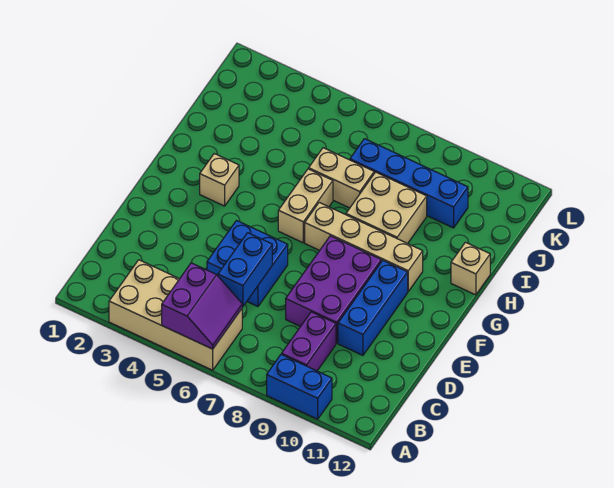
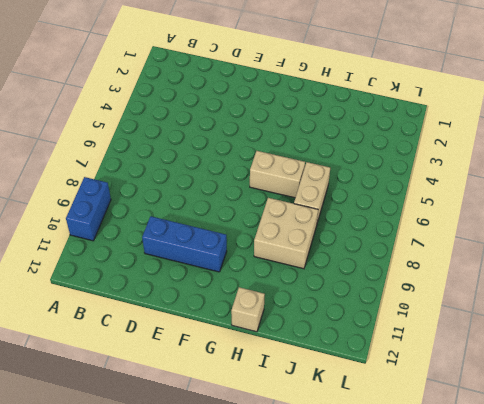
none -> tan 2x4 brick [109,260,242,370]
none -> purple 1x2 brick [282,312,336,371]
none -> blue 2x2 brick [207,221,288,306]

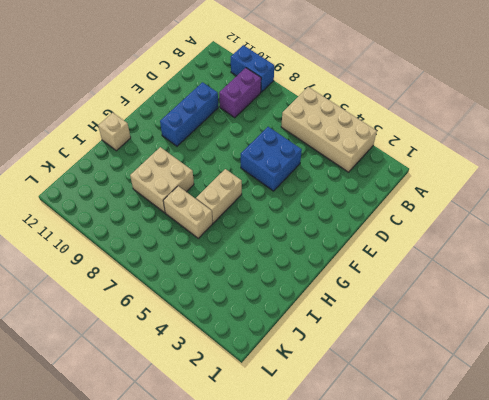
none -> purple 2x3 brick [286,236,381,343]
none -> tan 1x1 brick [200,154,239,206]
none -> tan 1x4 brick [305,202,423,292]

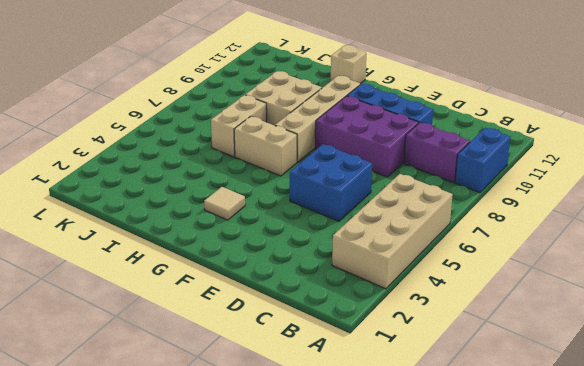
tan 1x1 tile [204,187,245,220] -> tan 1x1 brick [200,154,239,206]
none -> blue 1x4 brick [350,139,468,228]
none -> purple 2x2 slope [162,263,242,349]
none -> blue 1x2 brick [218,233,272,306]

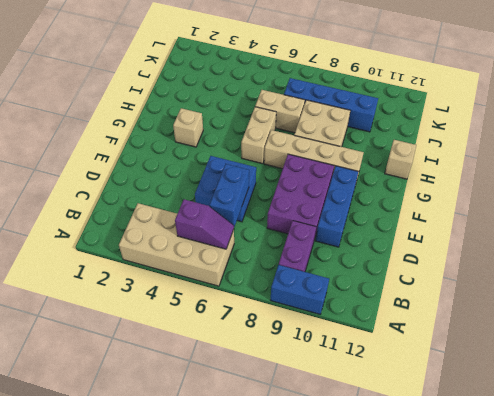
purple 1x2 slope [175,199,234,249] -> purple 2x2 slope [162,263,242,349]

